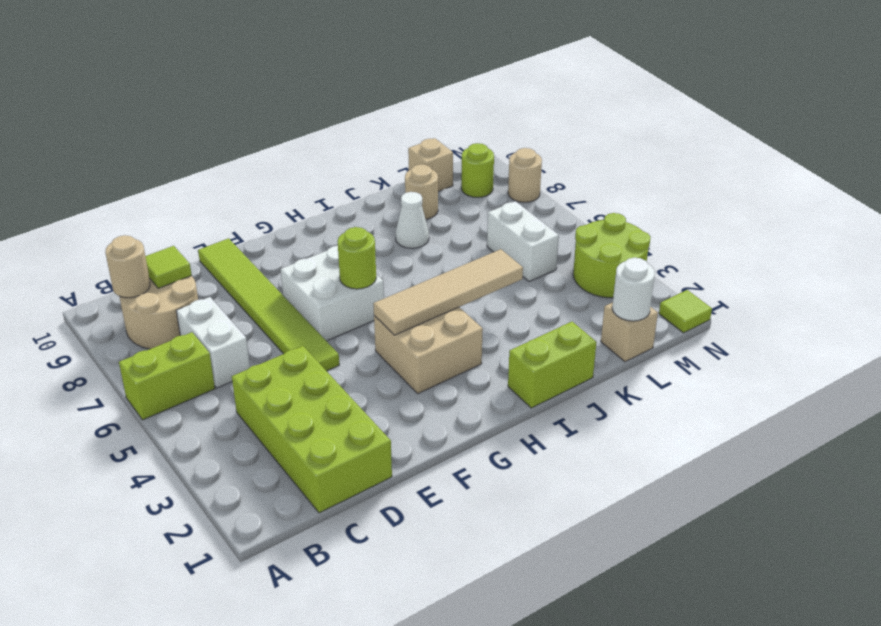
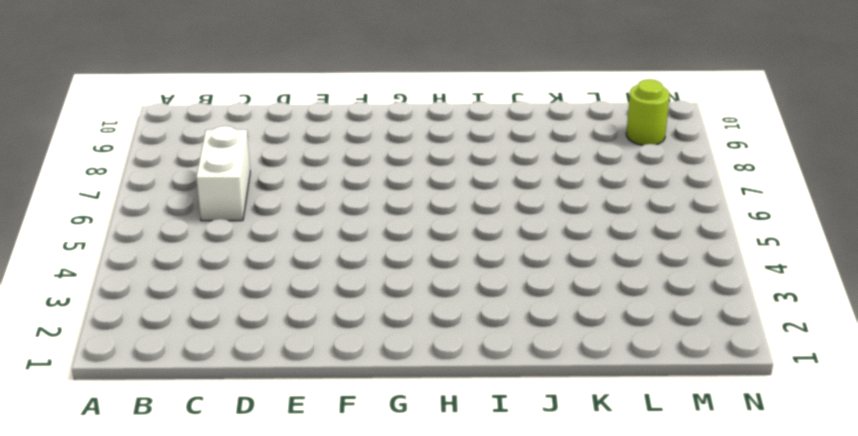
none -> lime 1x2 brick [119,332,215,420]
none -> tan 2x2 round brick [119,276,198,349]
none -> lime 2x4 brick [232,346,392,513]

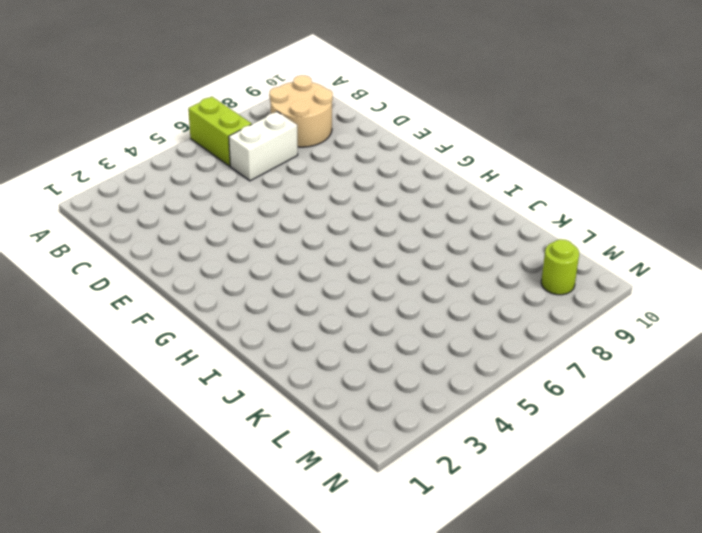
none -> lime 2x4 brick [232,346,392,513]
none -> lime 1x6 tile [198,238,339,371]
none -> white 2x2 brick [281,246,384,341]

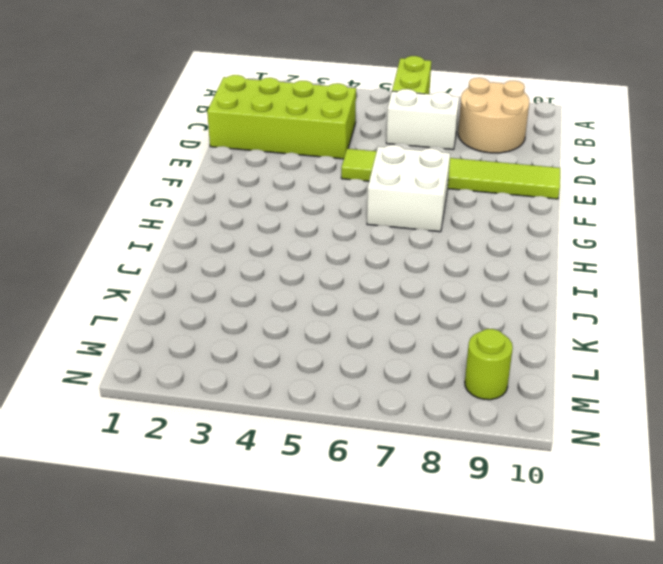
none -> tan 2x2 brick [374,307,483,393]
none -> lime 1x2 brick [508,322,597,408]
none -> white 1x1 cone [395,192,429,248]

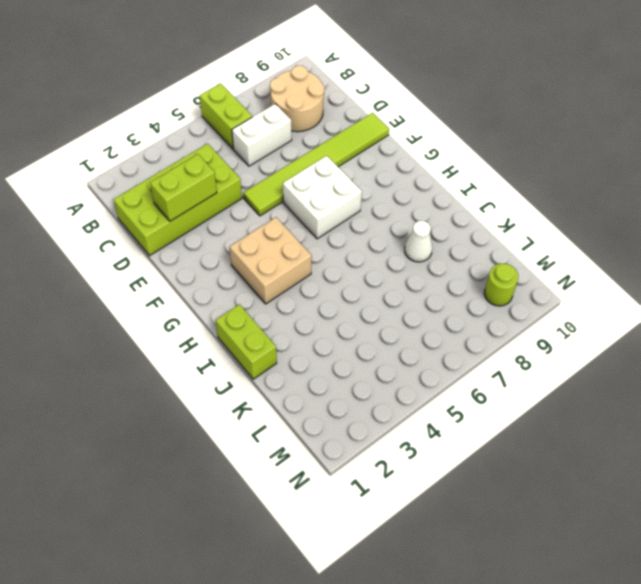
lime 1x2 brick [150,154,217,221] -> none
none -> tan 1x1 round brick [405,164,438,219]
none -> tan 1x1 brick [601,302,658,362]
none -> white 1x2 brick [487,201,559,282]

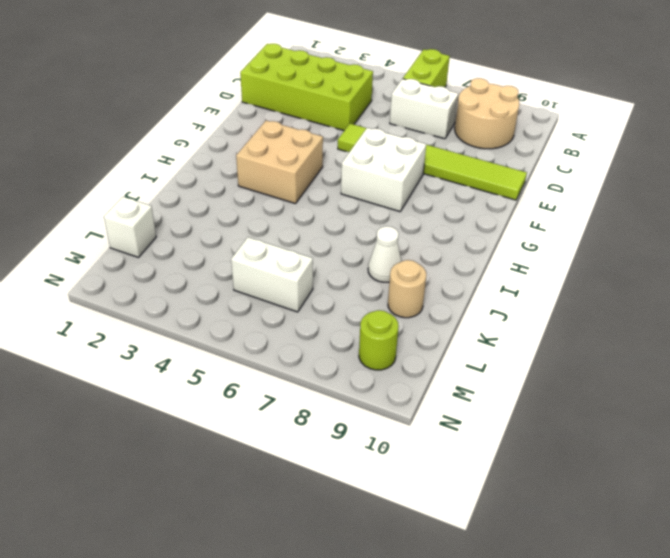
white 1x1 brick [104,197,156,257] -> tan 1x1 brick [601,302,658,362]
none -> lime 1x2 brick [508,322,597,408]
none -> tan 1x1 brick [408,138,453,192]
none -> lime 2x2 round brick [573,213,650,298]

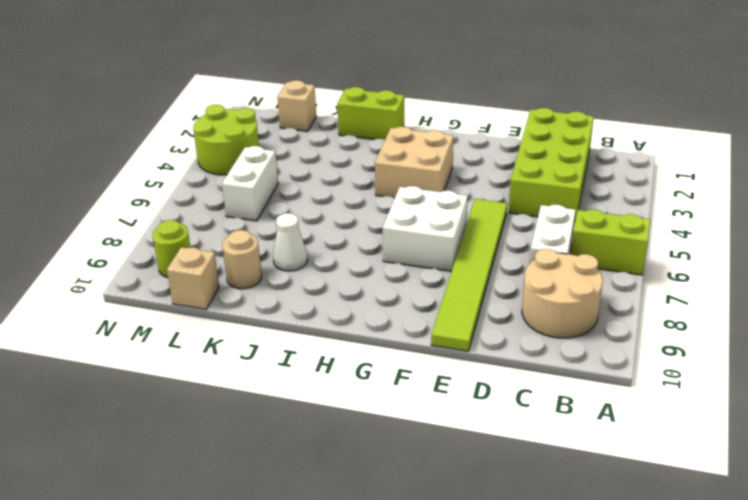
none -> lime 1x1 tile [659,290,712,333]
none -> tan 1x1 round brick [508,148,542,202]
none -> tan 1x1 round brick [105,235,150,298]

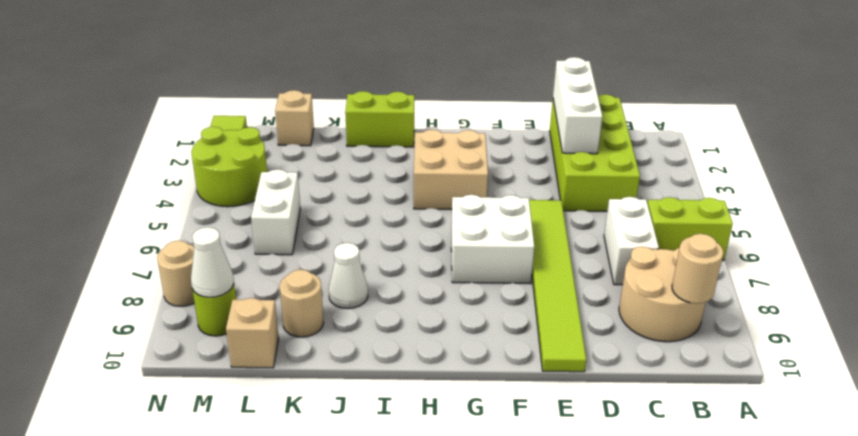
white 1x3 brick [553,57,602,154] -> none
white 1x1 cone [191,227,234,297] -> none
none -> lime 1x1 tile [145,246,192,288]
none -> tan 1x4 tile [373,249,523,335]
none -> lime 1x1 round brick [338,227,376,289]

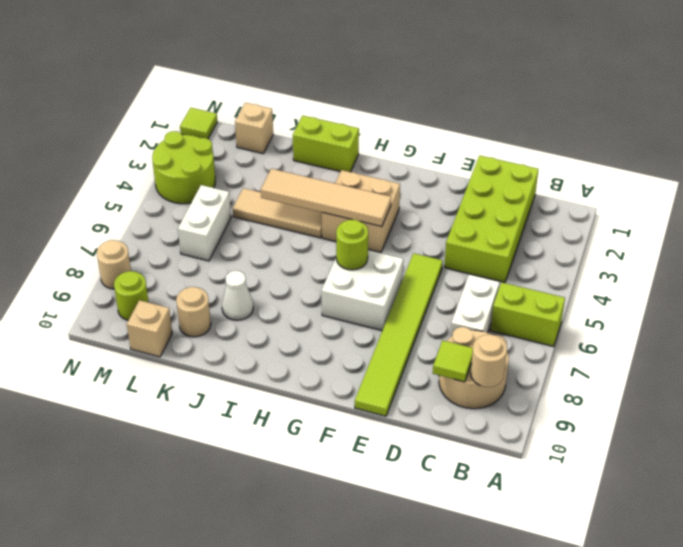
tan 1x3 tile [233,188,322,238] -> none
none -> white 1x1 round brick [612,258,655,321]

